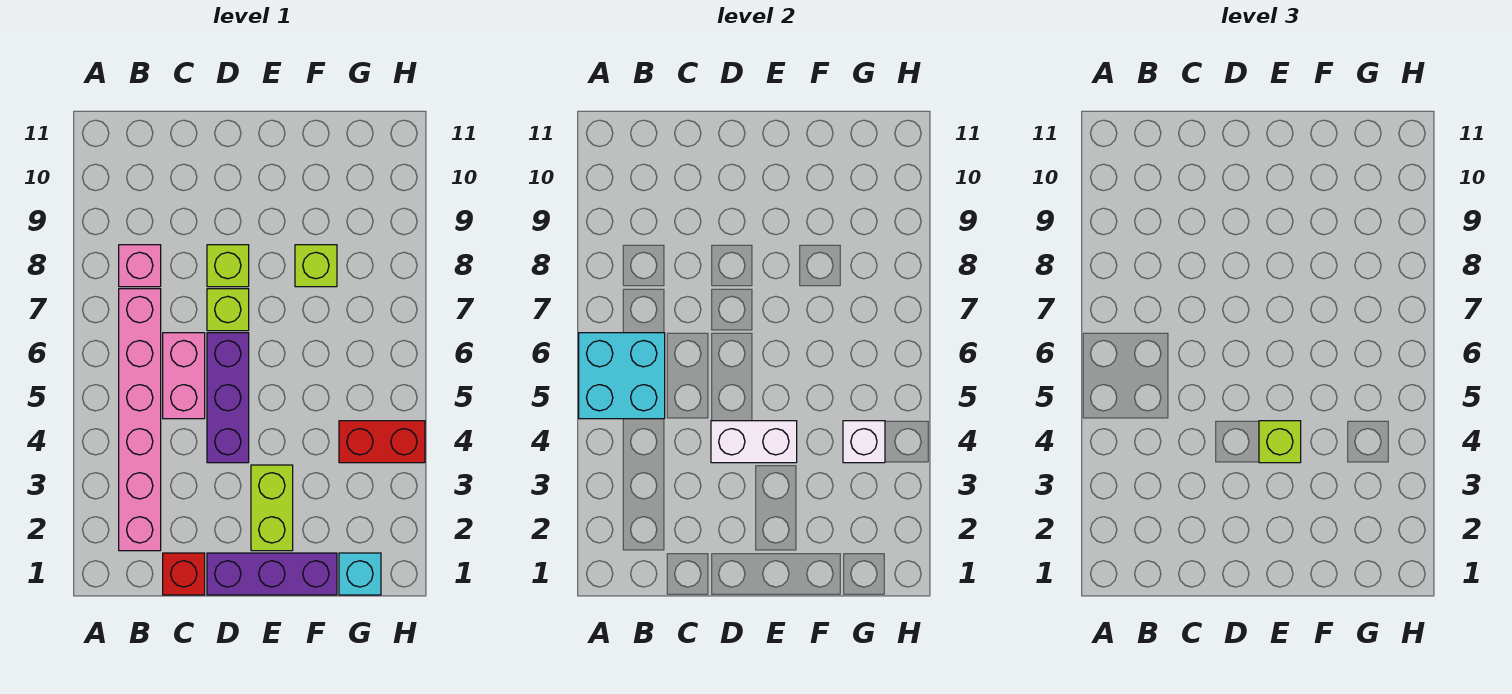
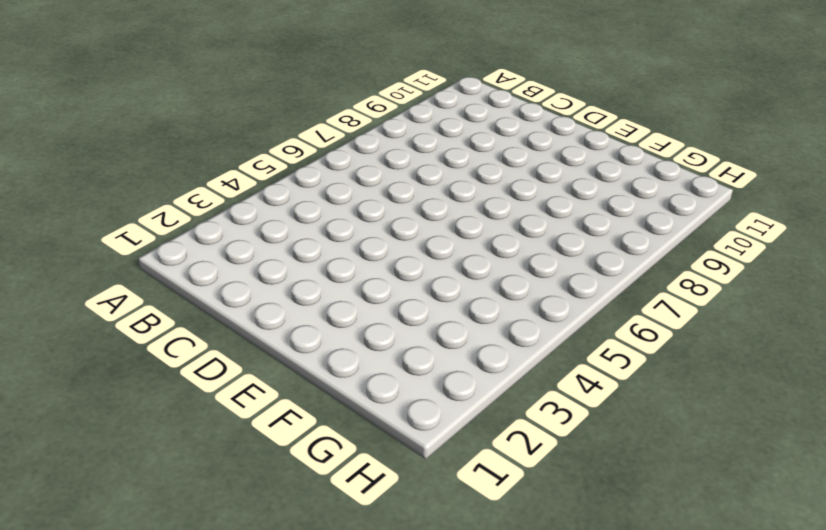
none -> pink 1x6 brick [119,289,161,551]
none -> pink 1x1 brick [119,245,161,287]
none -> red 1x1 brick [163,553,205,595]

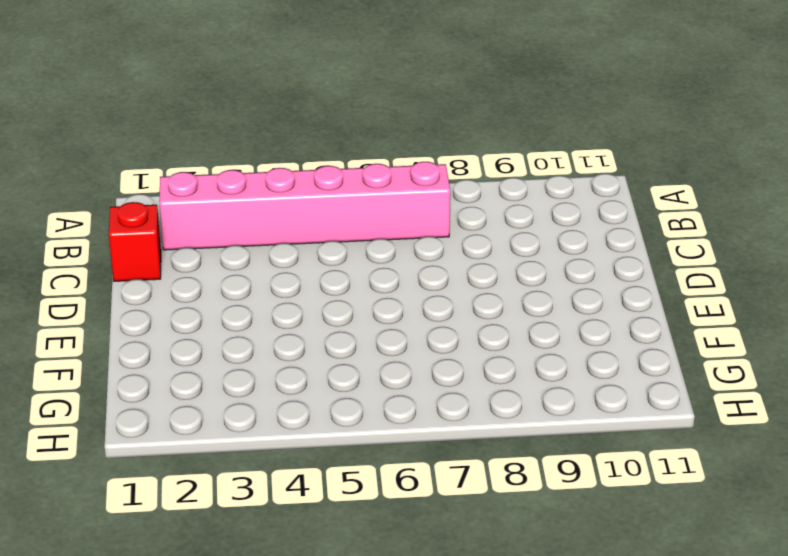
none -> pink 1x1 brick [119,245,161,287]
none -> pink 1x2 brick [163,333,205,419]
none -> purple 1x3 brick [207,553,337,595]

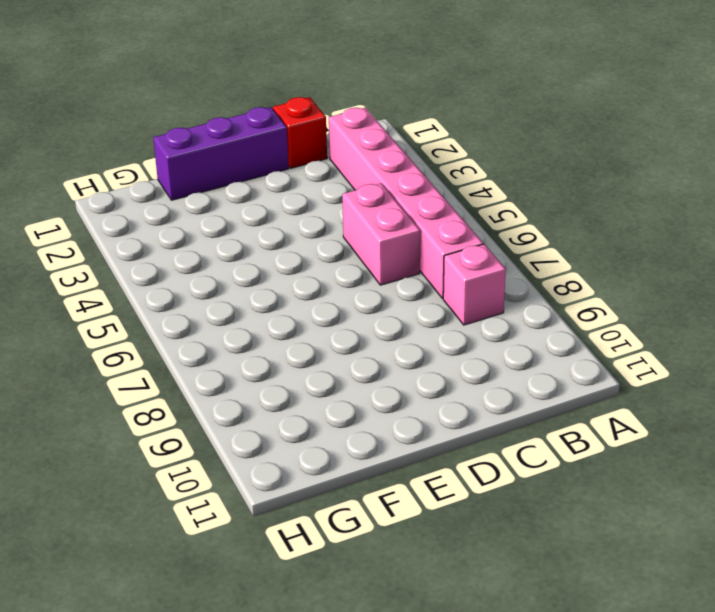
none -> purple 1x3 brick [207,333,249,463]
none -> lime 1x1 brick [207,289,249,331]
none -> lime 1x1 brick [207,245,249,287]

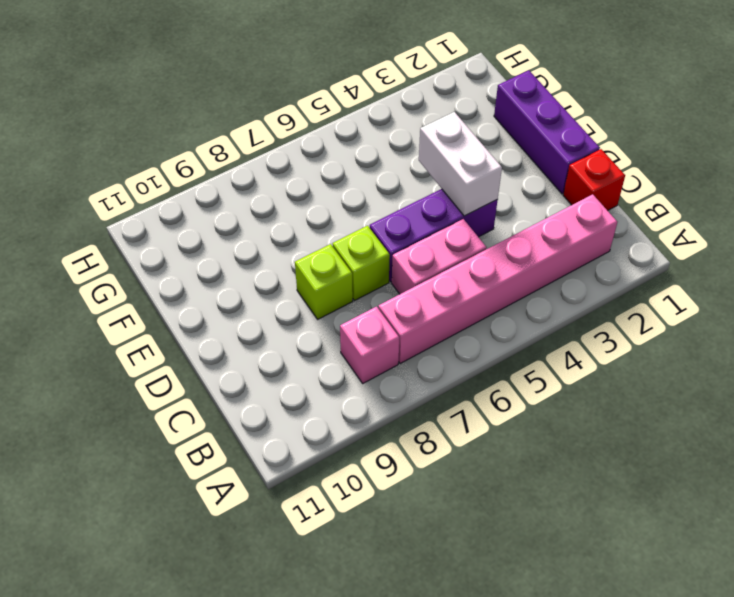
none -> lime 1x2 brick [251,465,293,551]
none -> lime 1x1 brick [295,245,337,287]
none -> cyan 1x1 brick [339,553,381,595]

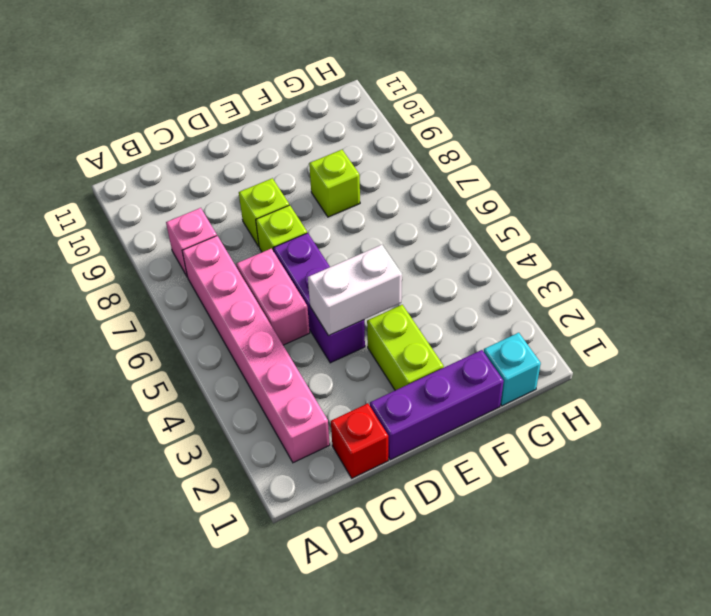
none -> red 1x2 brick [339,421,425,463]
none -> cyan 2x2 brick [579,333,665,419]
none -> white 1x1 brick [843,421,885,463]

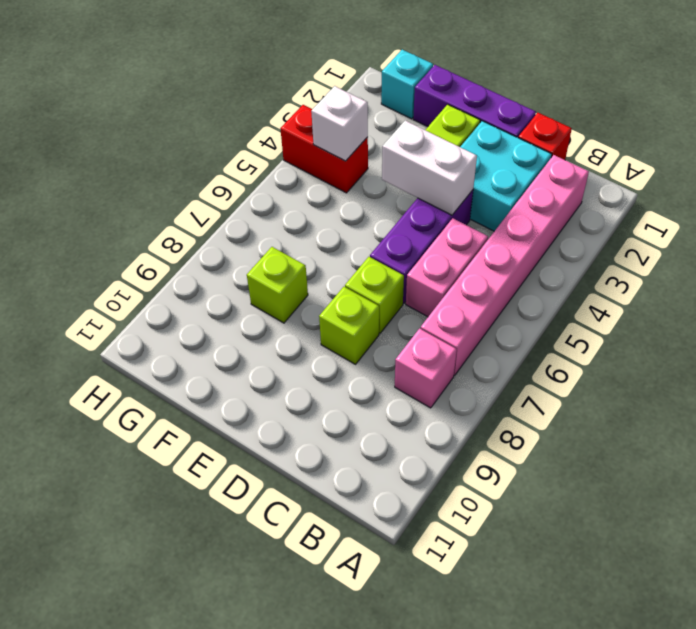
cyan 2x2 brick [461,121,552,231] -> cyan 2x2 brick moved to [579,333,665,419]
none -> lime 1x1 brick [1259,421,1301,463]

